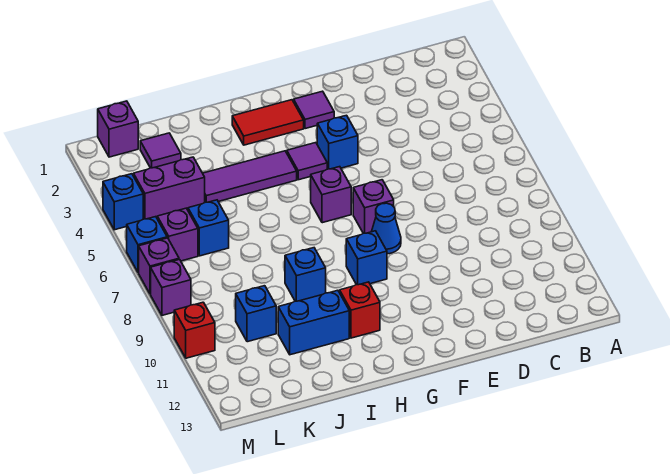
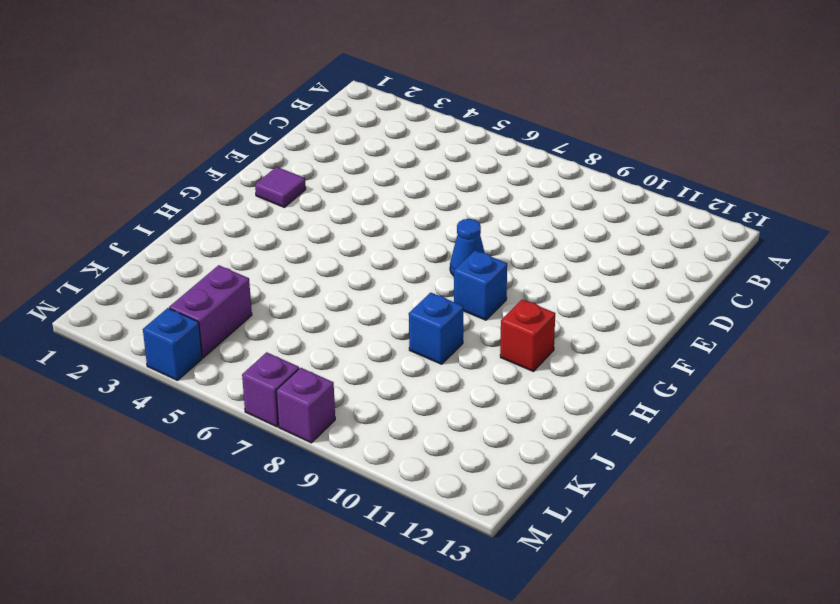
none -> blue 1x1 brick [317,115,358,169]
none -> purple 1x1 brick [353,180,394,233]
none -> red 1x2 tile [232,100,304,145]

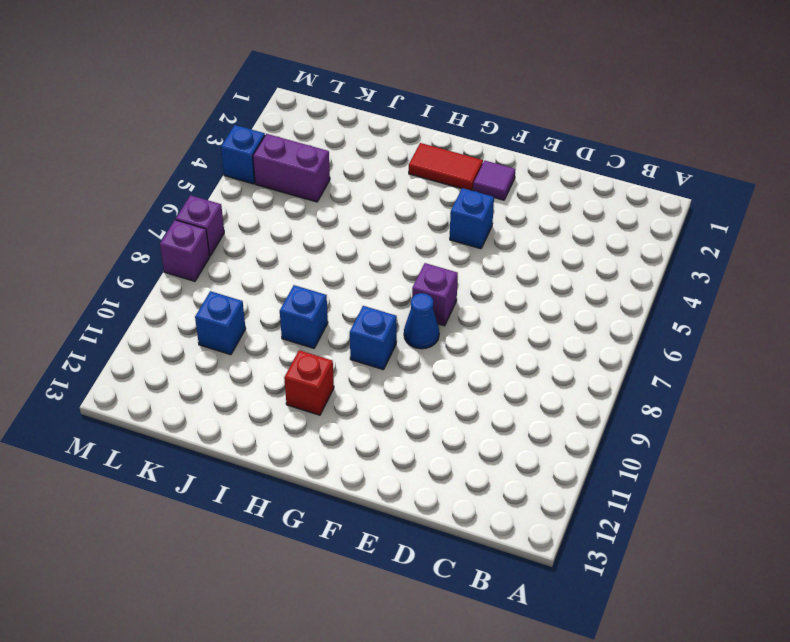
none -> purple 1x1 tile [287,143,327,180]
none -> purple 1x1 brick [311,167,351,223]
none -> purple 1x3 tile [203,151,297,202]

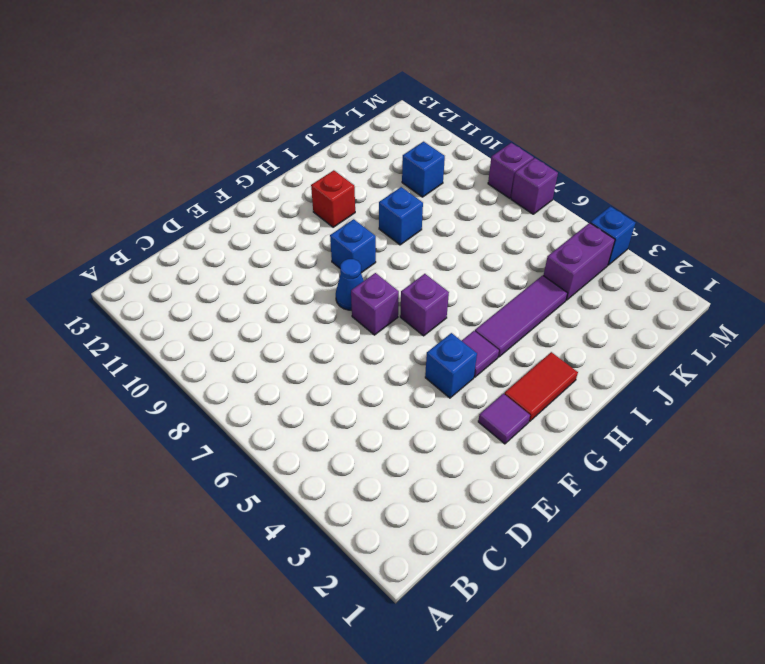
none -> blue 1x2 brick [278,290,349,355]
none -> purple 1x1 tile [140,133,181,168]
none -> blue 1x1 brick [188,200,229,256]

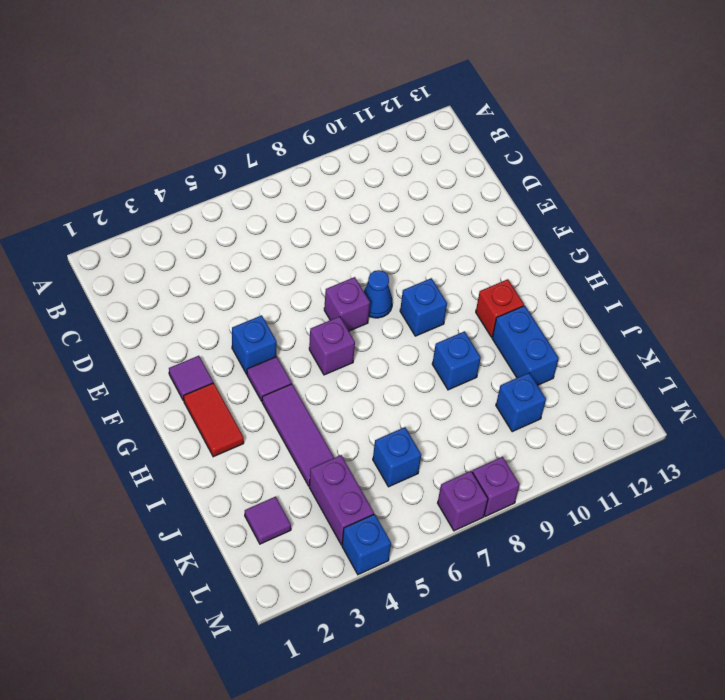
none -> purple 1x1 brick [98,101,138,157]
none -> purple 1x1 brick [157,208,198,261]
none -> blue 1x1 brick [127,217,167,273]

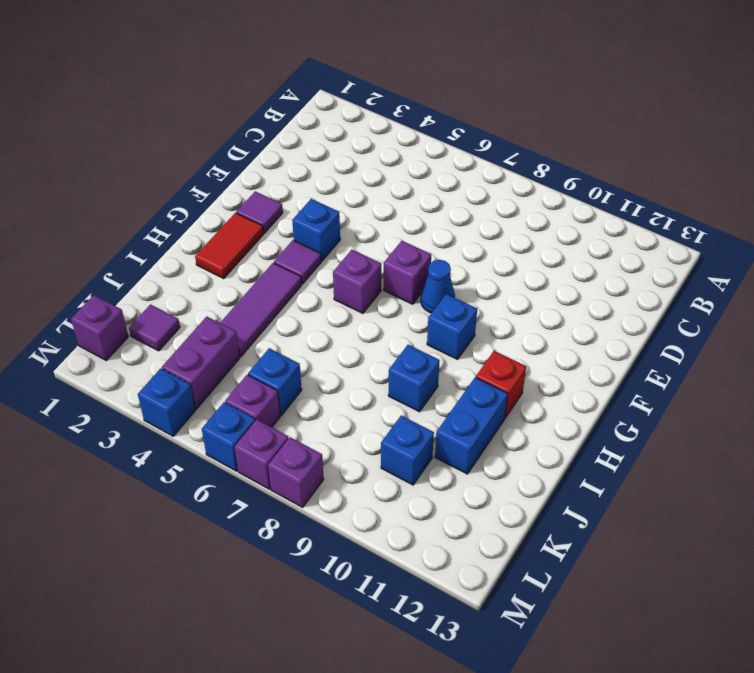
none -> red 1x1 brick [174,302,215,358]

